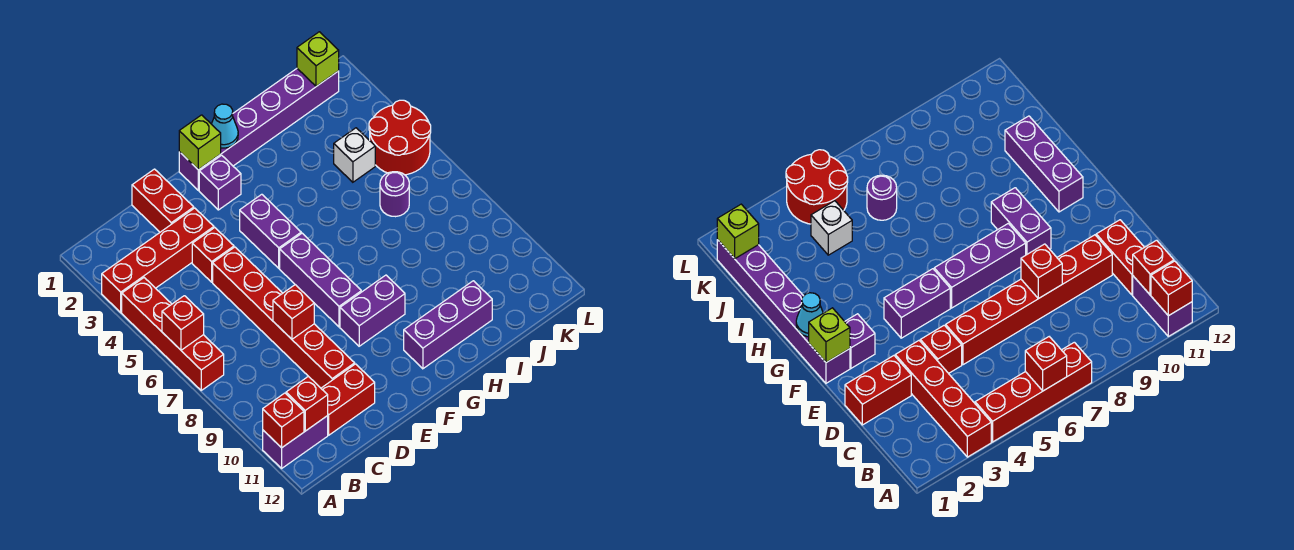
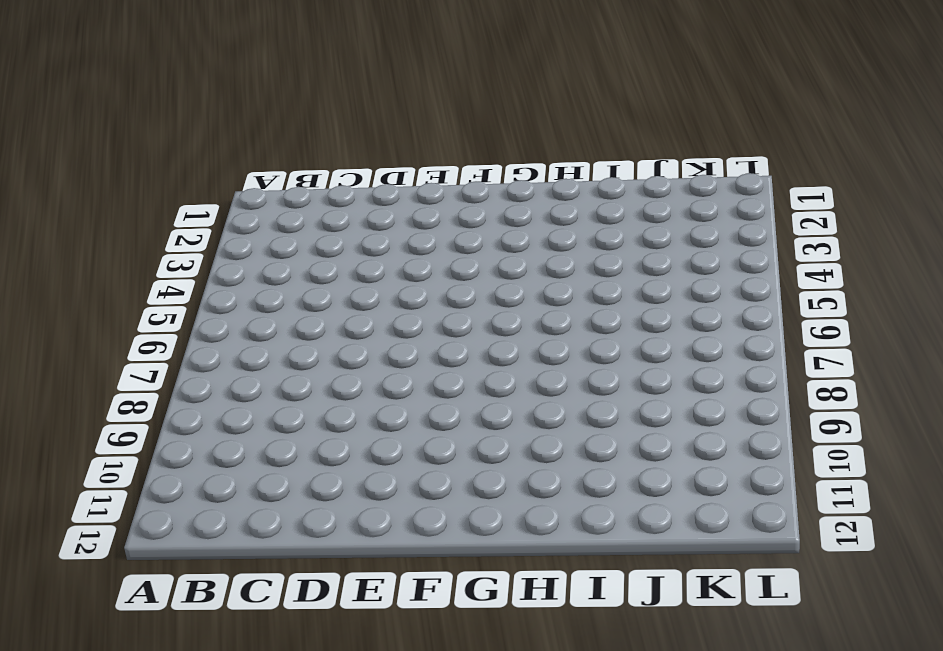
none -> red 1x4 brick [102,208,214,313]
none -> red 1x4 brick [122,278,224,390]
none -> purple 1x2 brick [263,416,328,468]

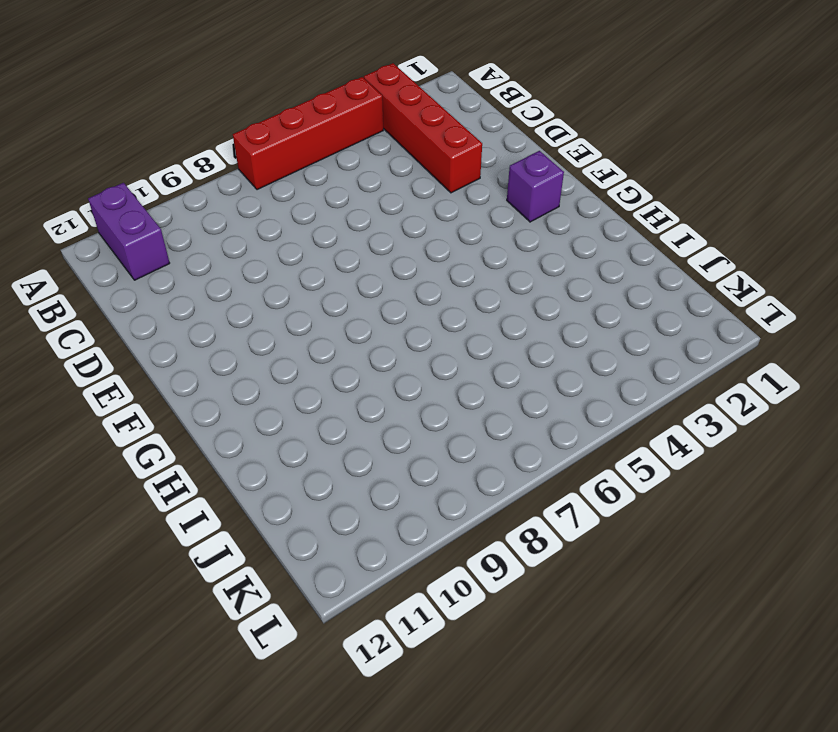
none -> red 1x2 brick [321,364,375,435]
none -> red 1x2 brick [132,169,194,232]
none -> red 1x1 brick [192,228,234,282]

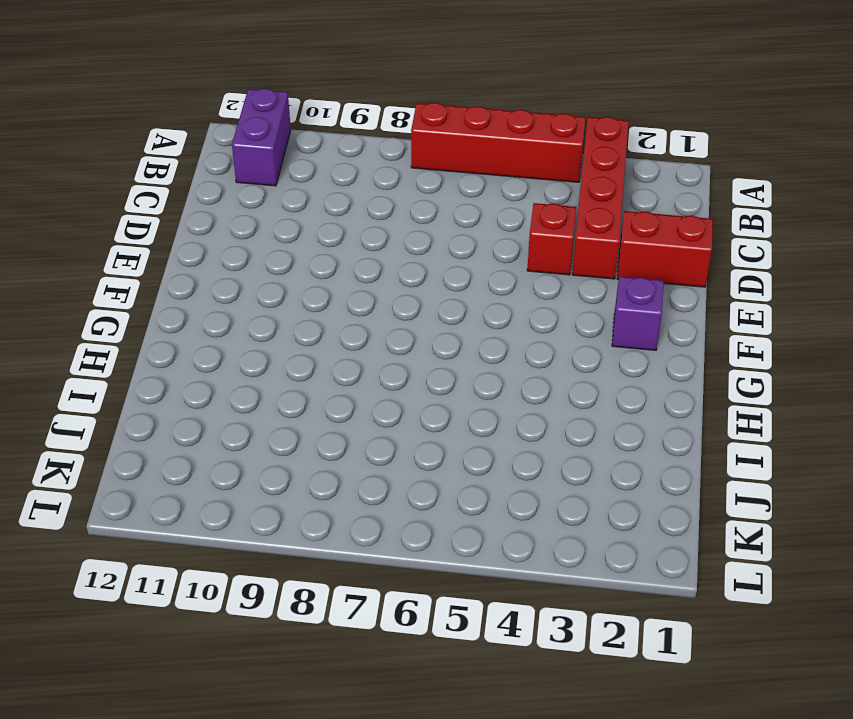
none -> red 1x2 brick [321,364,375,435]
none -> red 1x6 brick [213,247,355,388]
none -> purple 1x6 brick [179,69,339,190]

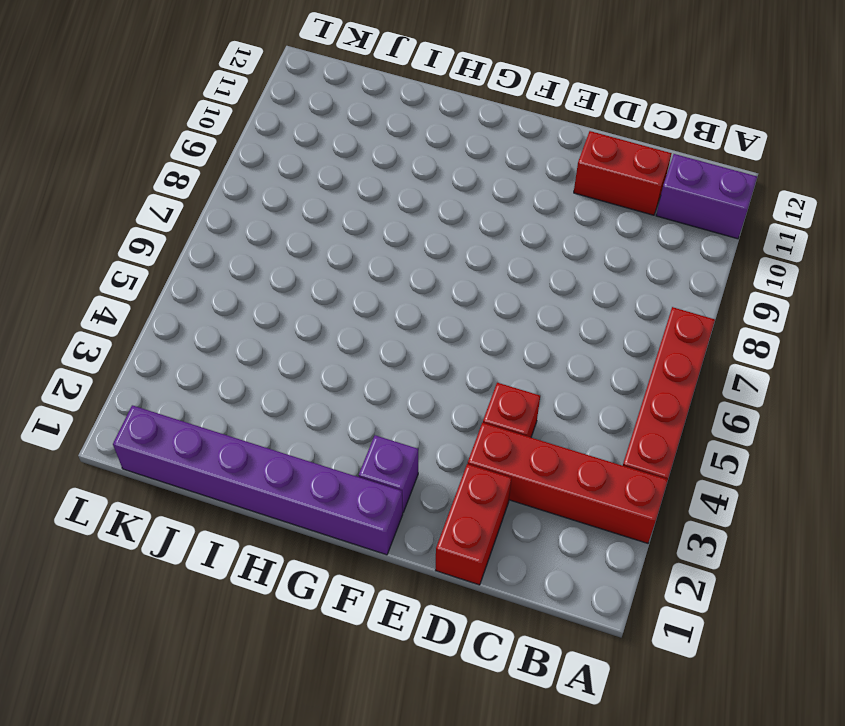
none -> red 1x6 brick [213,247,355,388]
none -> purple 1x2 brick [240,194,301,268]
none -> purple 1x3 brick [280,233,361,327]

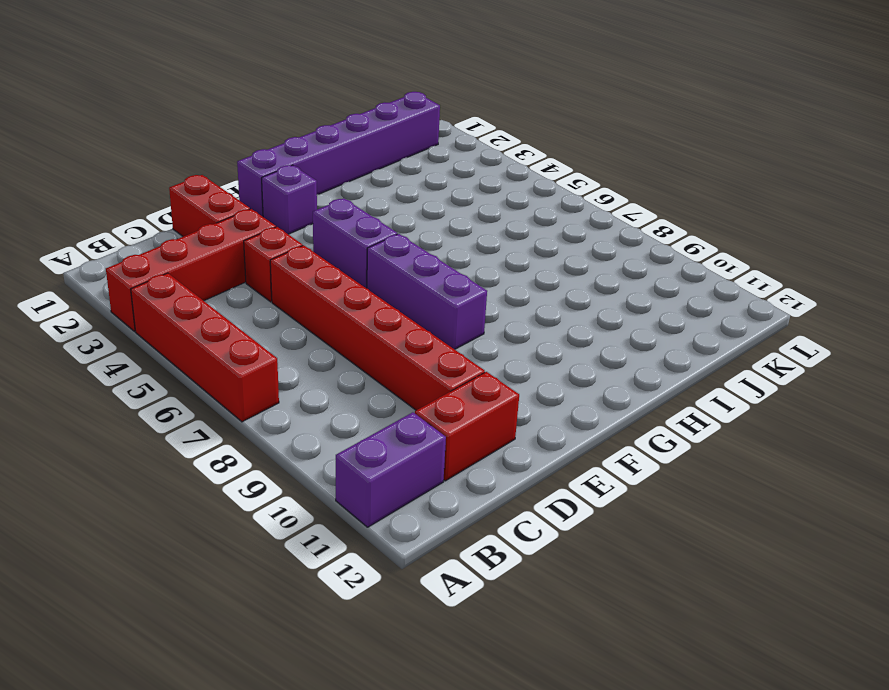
none -> purple 1x2 brick [340,275,405,346]
none -> purple 1x3 brick [404,281,492,369]
none -> white 1x1 brick [334,128,375,182]

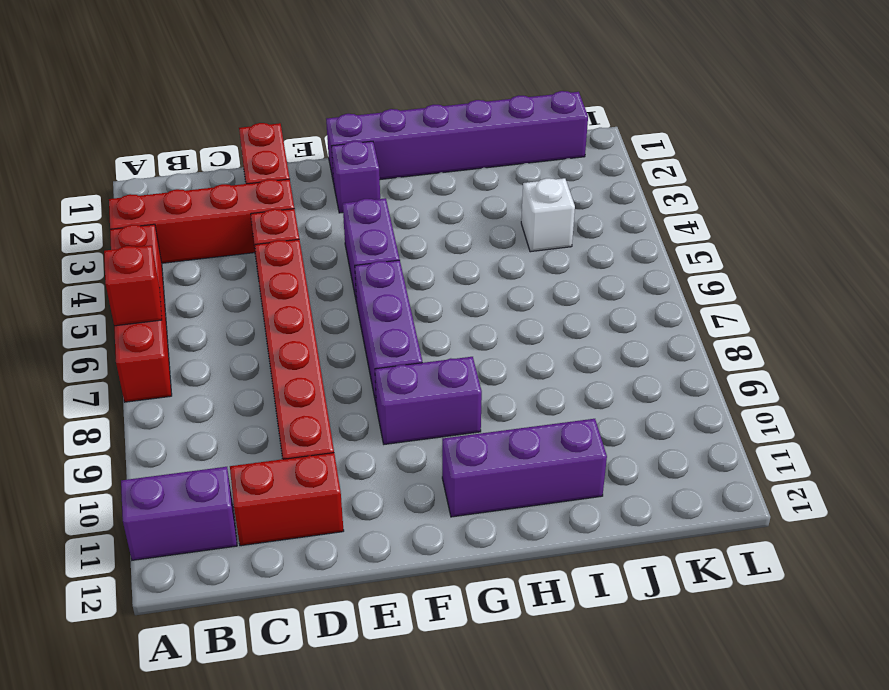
none -> purple 1x1 round brick [380,172,409,217]
none -> red 2x2 round brick [369,100,431,175]
none -> red 1x1 brick [263,393,304,448]

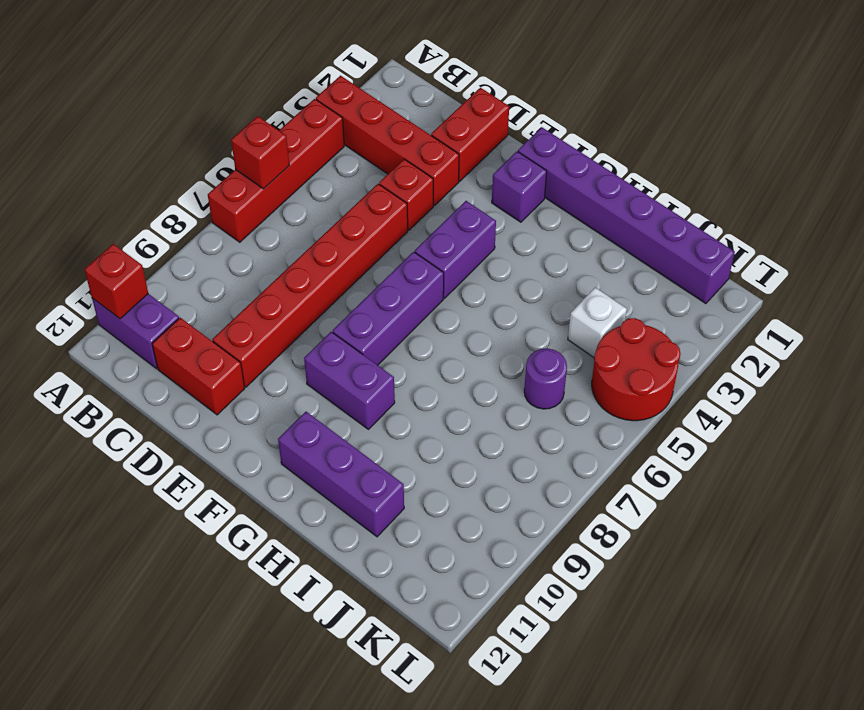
none -> red 1x1 brick [286,376,328,431]
none -> red 1x1 brick [273,285,314,339]
none -> lime 1x1 brick [179,115,221,170]

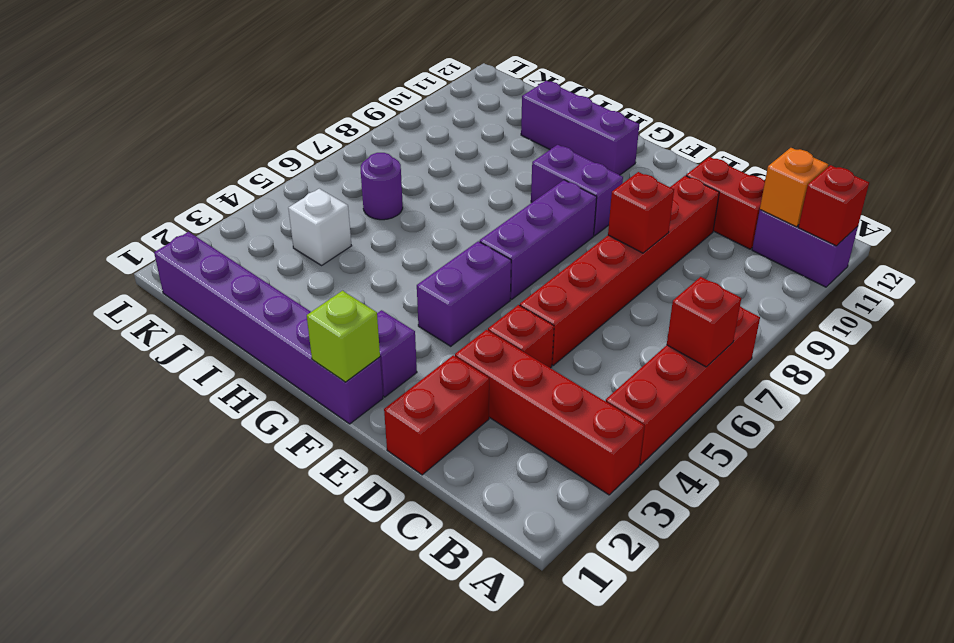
orange 1x1 brick [760,148,828,227] -> red 1x1 brick [286,376,328,431]
none -> red 2x2 round brick [369,100,431,175]
none -> cyan 1x1 cone [212,104,238,148]
none -> lime 1x1 brick [297,32,339,86]

